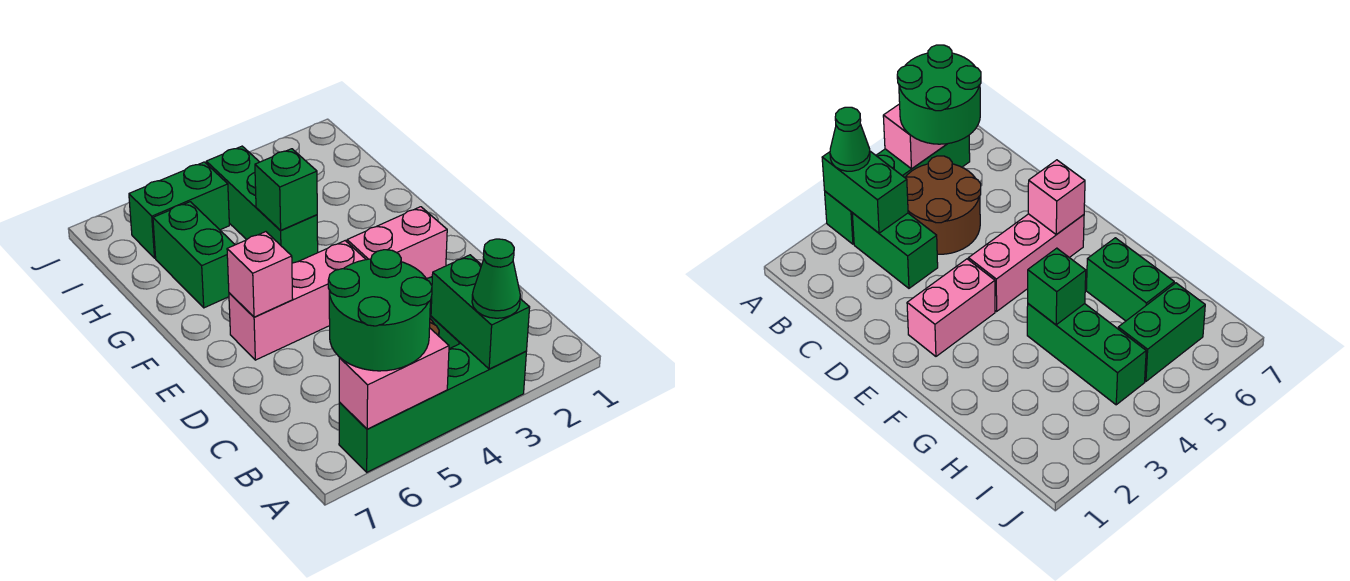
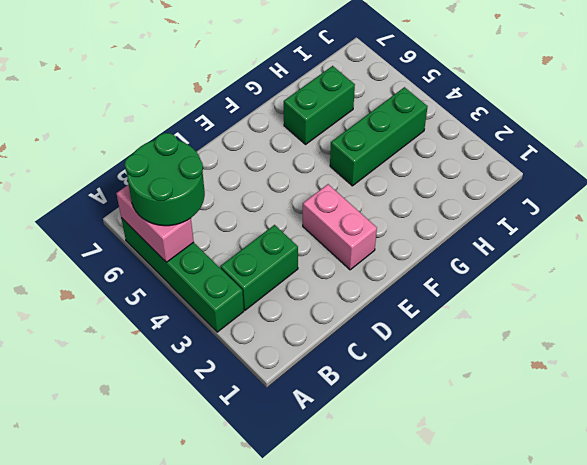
none -> brown 2x2 round brick [905,156,981,254]
none -> pink 1x3 brick [229,241,366,360]
none -> green 1x2 brick [129,162,229,258]

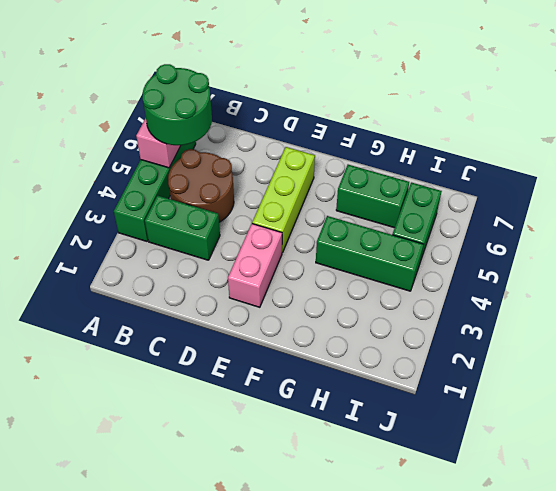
lime 1x3 brick [252,147,315,253] -> pink 1x3 brick [229,241,366,360]
none -> green 1x2 brick [431,255,530,369]
none -> pink 1x1 brick [227,232,293,317]
none -> green 1x1 brick [255,149,317,230]

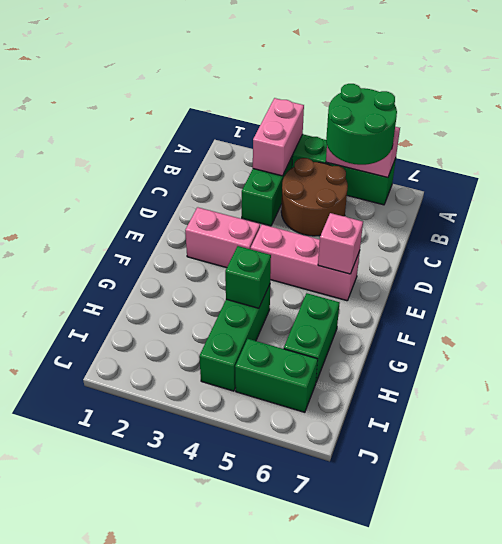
pink 1x2 brick [253,98,304,176] -> green 1x2 brick [431,255,530,369]
none -> green 1x1 cone [472,239,520,318]

